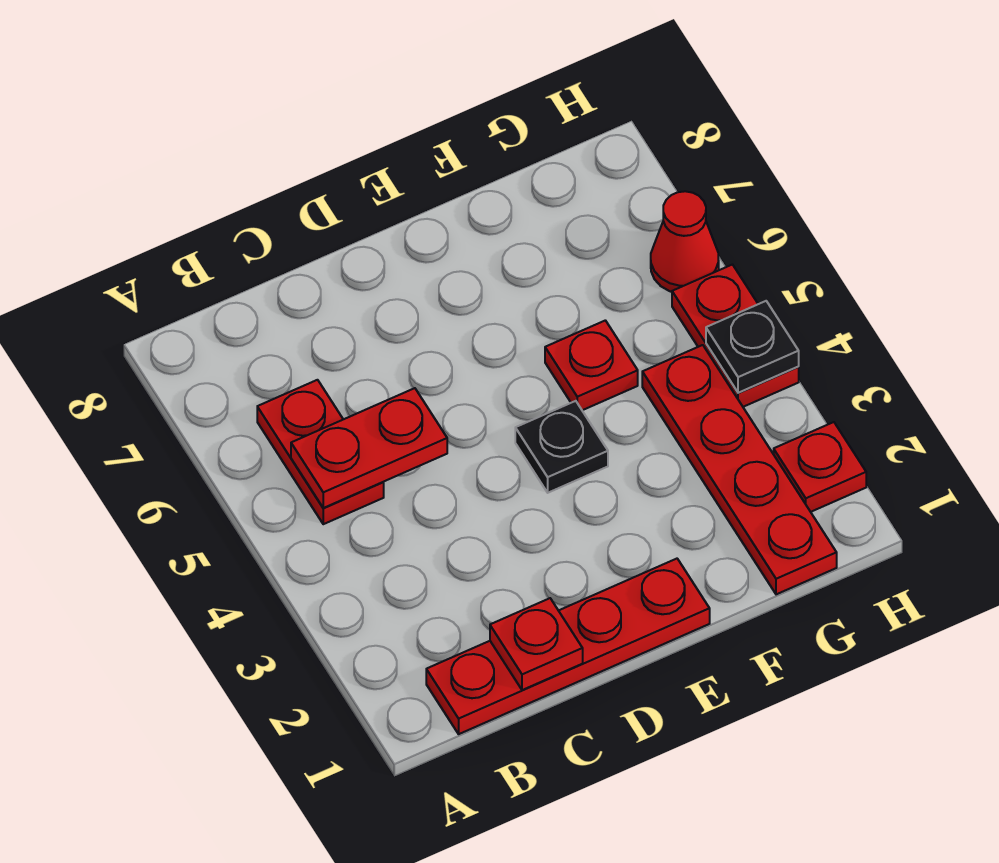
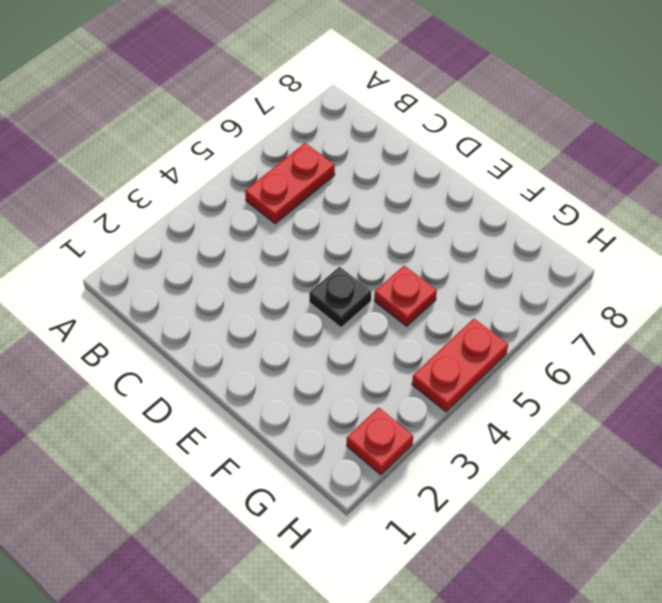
none -> red 1x4 plate [426,559,710,734]
none -> red 1x4 plate [642,345,837,594]

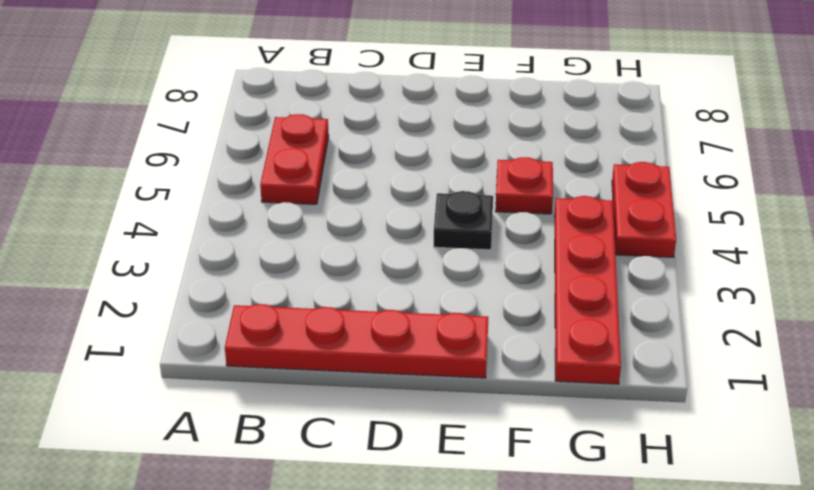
none -> red 1x1 plate [774,422,866,512]
none -> red 1x1 cone [651,191,719,292]

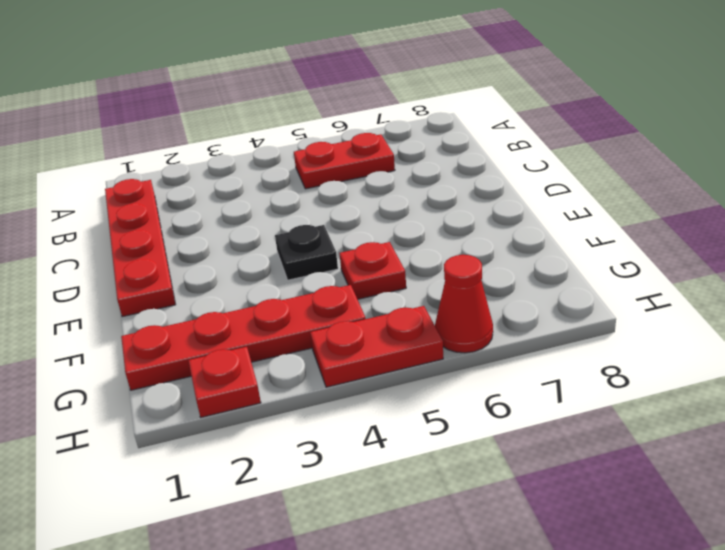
none -> red 1x2 plate [291,388,447,508]
none -> red 1x1 plate [490,598,583,690]

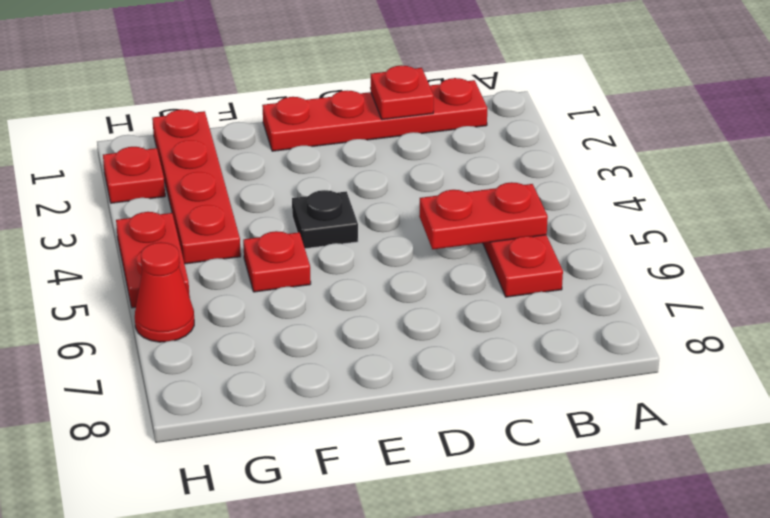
none -> black 1x1 plate [706,301,799,393]

